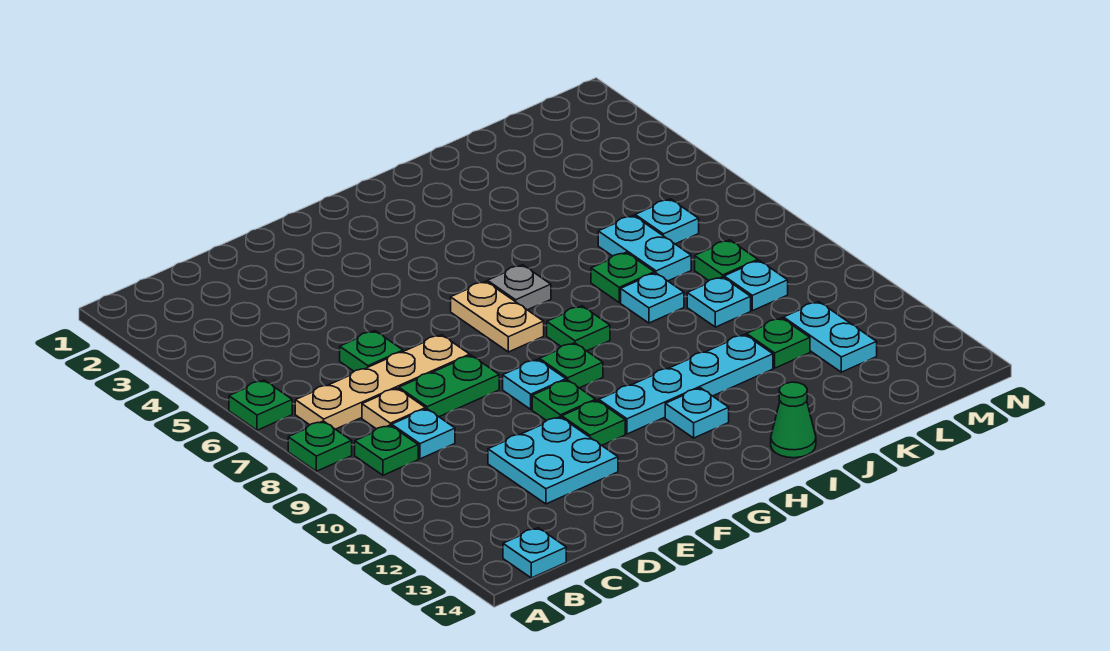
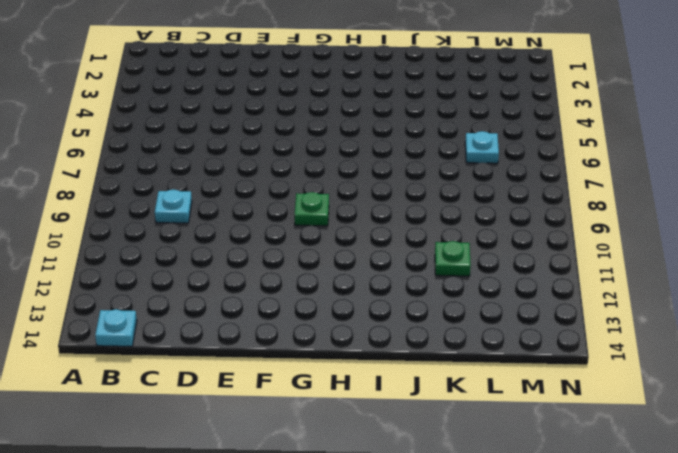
none -> green 1x1 plate [229,380,292,430]
none -> green 1x1 plate [288,421,352,471]
none -> tan 1x4 plate [295,335,470,429]

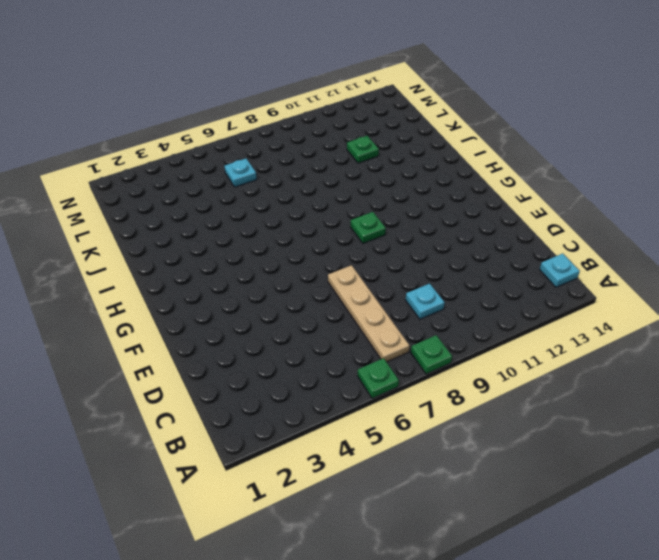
none -> green 1x1 plate [355,425,418,475]
none -> tan 1x1 plate [362,388,425,429]
none -> green 1x1 plate [340,331,403,371]

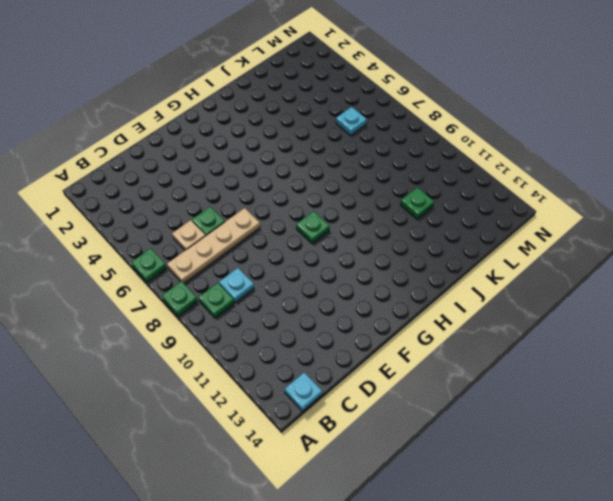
tan 1x1 plate [172,220,205,250] -> tan 1x1 plate moved to [362,388,425,429]
none -> green 1x2 plate [399,355,499,417]
none -> cyan 2x2 plate [488,417,618,504]
none -> cyan 1x1 plate [503,359,566,409]

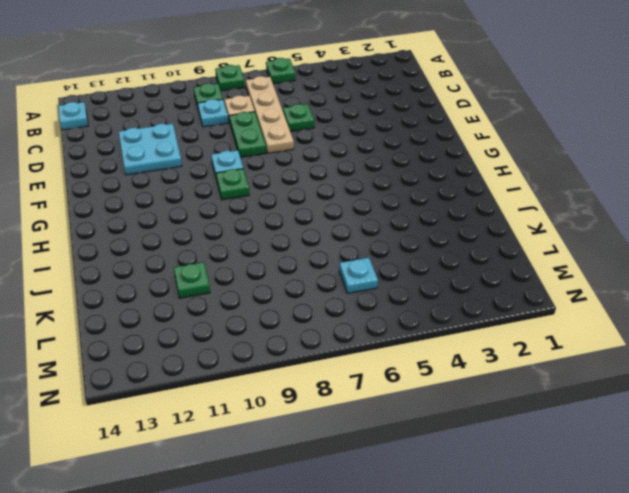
none -> green 1x1 plate [532,380,596,421]
none -> green 1x1 plate [562,400,625,445]
none -> tan 1x2 plate [451,281,544,352]

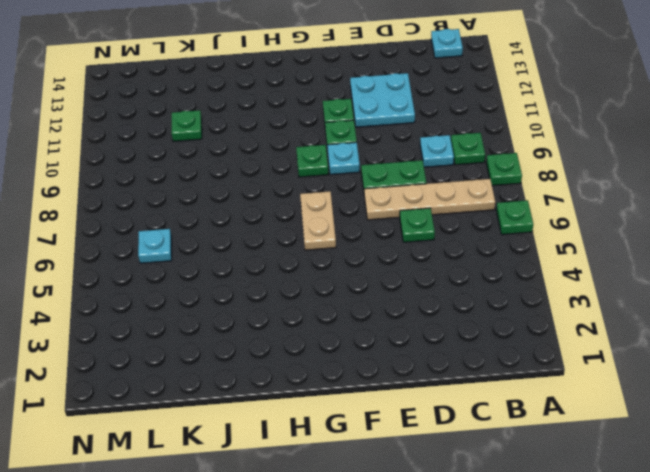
none -> tan 1x1 plate [362,388,425,429]
none -> cyan 1x4 plate [599,334,773,434]
none -> grey 1x1 plate [487,265,551,310]

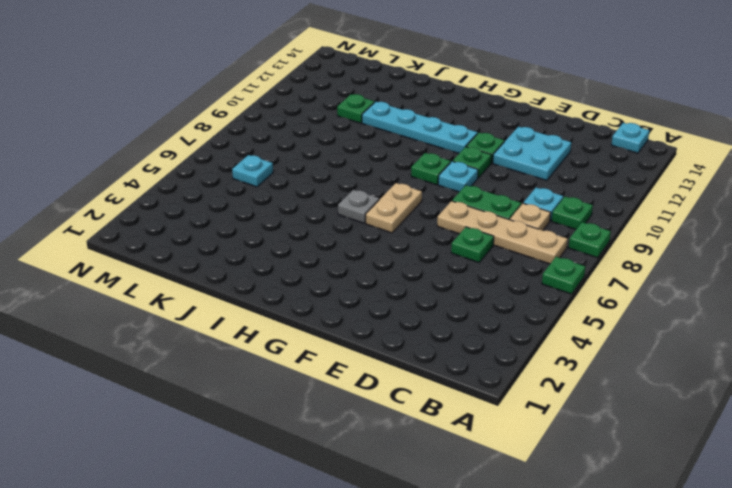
none -> green 1x1 plate [547,306,610,351]
none -> cyan 1x1 plate [665,388,729,438]
none -> green 1x1 cone [771,382,816,458]

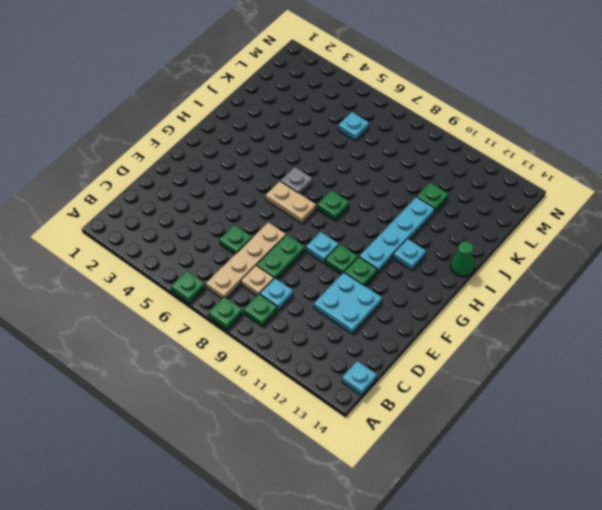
none -> green 1x1 plate [539,343,603,388]
none -> green 1x1 plate [591,252,654,302]
none -> cyan 1x1 plate [621,273,684,323]

